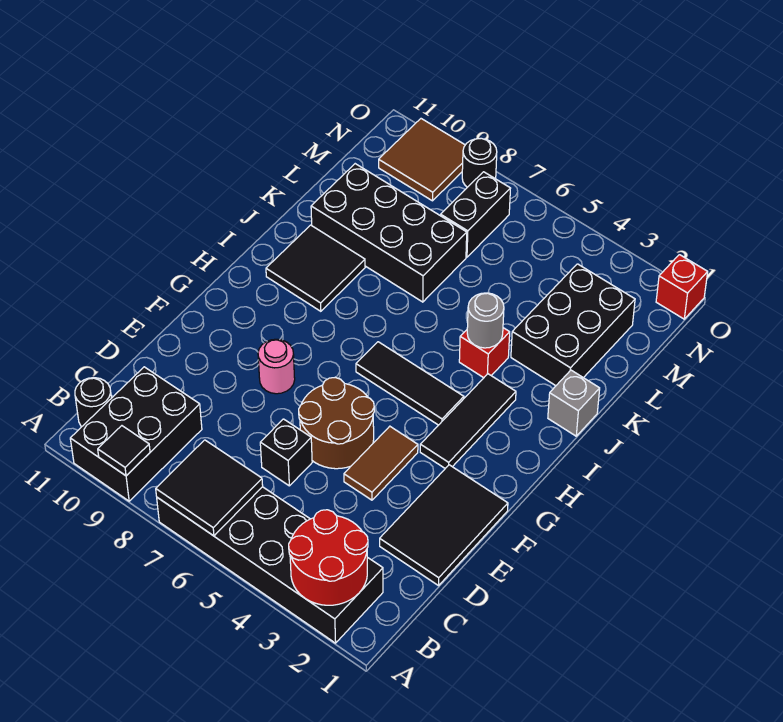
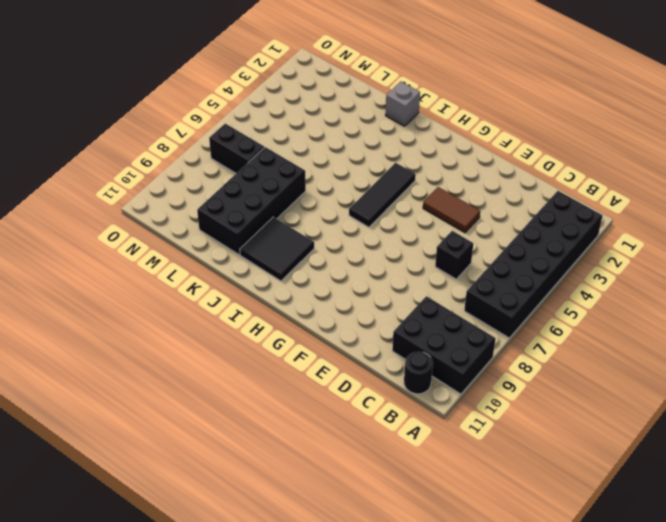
none -> black 2x3 tile [380,465,508,586]
none -> brown 2x2 round brick [299,378,374,469]
none -> pink 1x1 round brick [258,339,295,394]

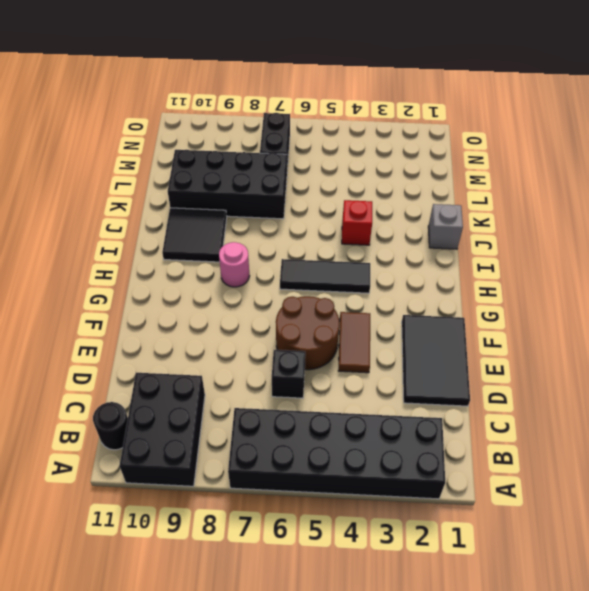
pink 1x1 round brick [219,242,249,287] -> pink 1x1 round brick moved to [258,339,295,394]
none -> black 1x3 tile [420,374,516,468]
none -> black 2x3 brick [511,264,635,386]
none -> brown 2x2 tile [379,119,465,201]

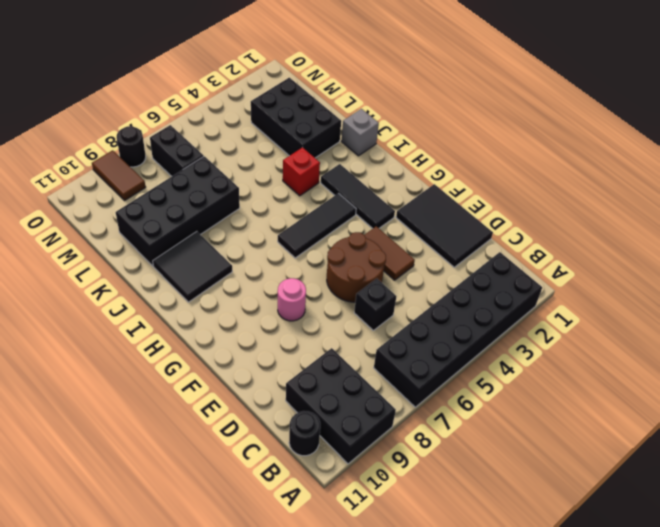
brown 1x2 tile [92,150,146,200] -> brown 2x2 tile [379,119,465,201]
none -> red 1x1 brick [656,255,708,319]
none -> red 2x2 round brick [289,510,368,605]
none -> black 2x2 tile [156,440,263,536]

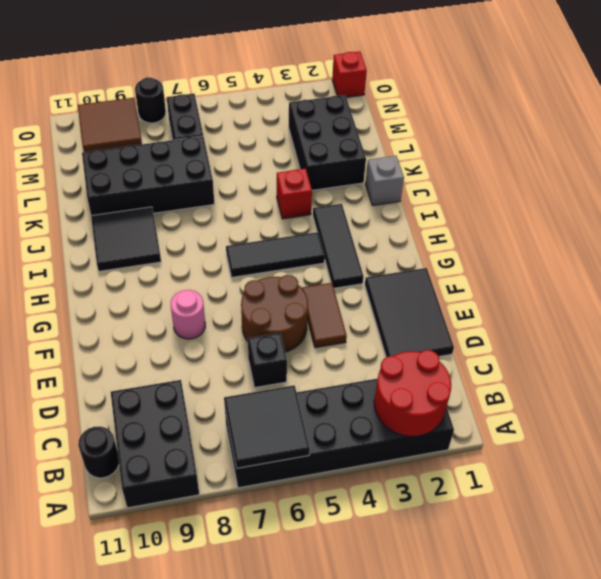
none -> black 1x1 tile [98,426,150,476]
none -> grey 1x1 round brick [467,293,504,348]

